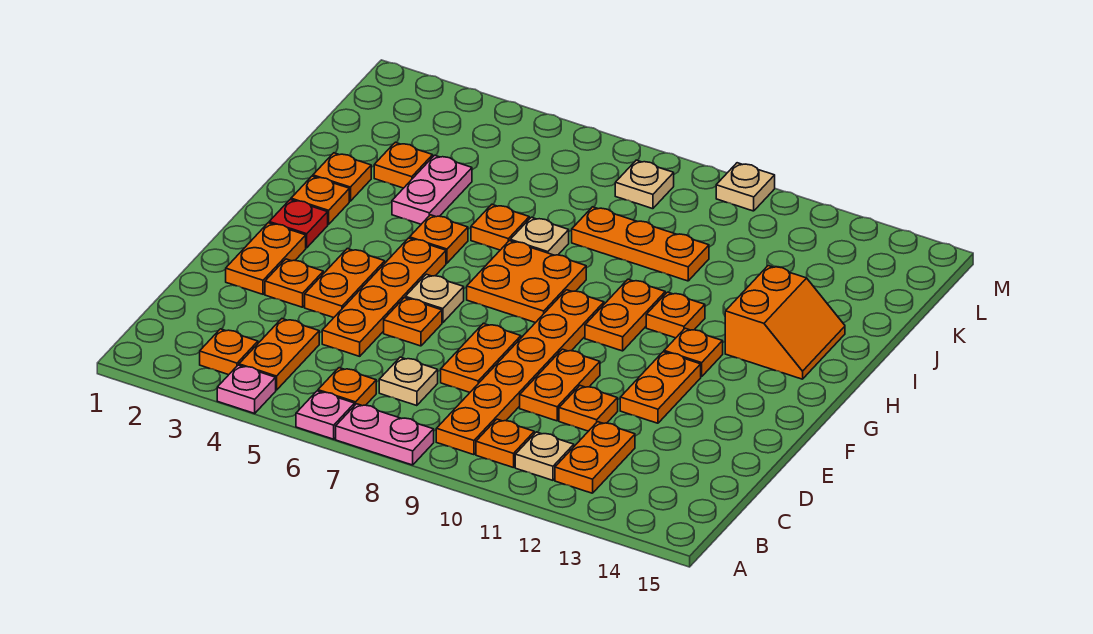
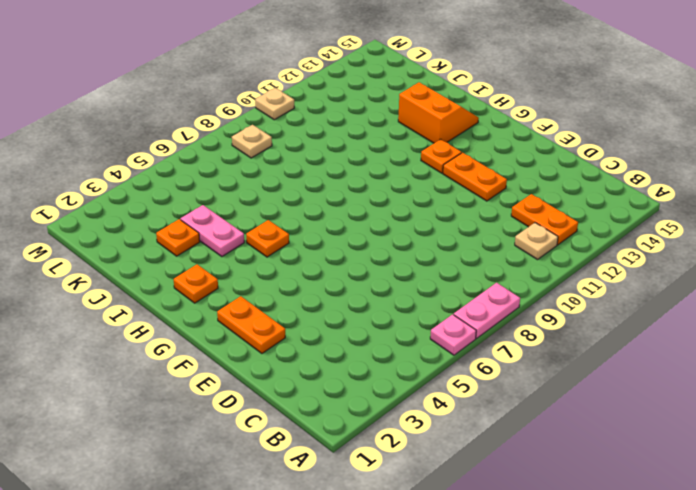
none -> pink 1x1 plate [217,365,276,413]
none -> orange 1x1 plate [200,329,258,375]
none -> orange 1x2 plate [239,319,319,390]
none -> orange 1x1 plate [318,368,376,406]

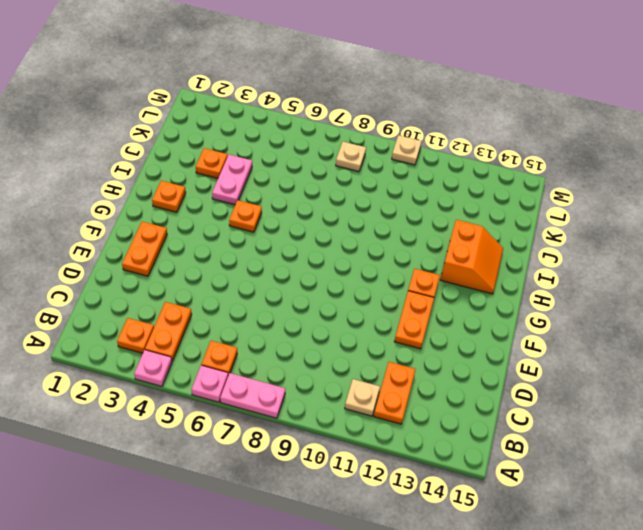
none -> orange 1x6 plate [436,290,604,455]
none -> orange 1x1 plate [476,419,534,468]
none -> tan 1x1 plate [379,357,438,406]
none -> orange 1x4 plate [322,238,446,356]

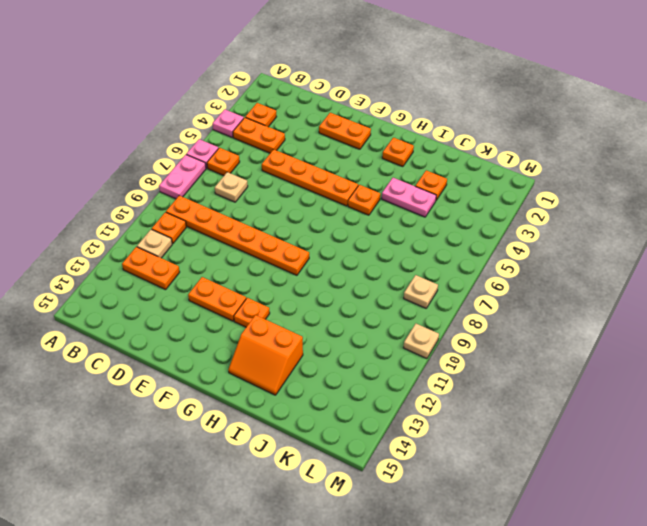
none -> orange 1x2 plate [441,323,521,392]
none -> orange 1x2 plate [520,349,600,421]
none -> orange 1x1 plate [559,386,618,431]
none -> orange 1x1 plate [265,259,323,307]

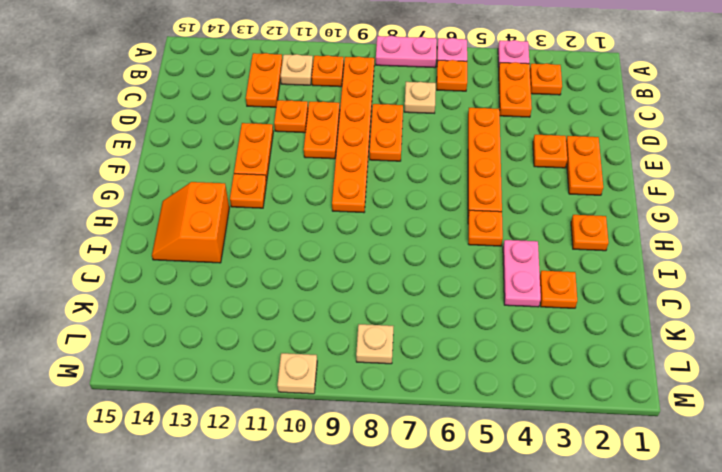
none -> orange 1x2 plate [305,249,385,318]
none -> orange 1x1 plate [384,298,442,346]
none -> tan 1x1 plate [405,274,464,323]
none -> red 1x1 plate [269,200,328,248]

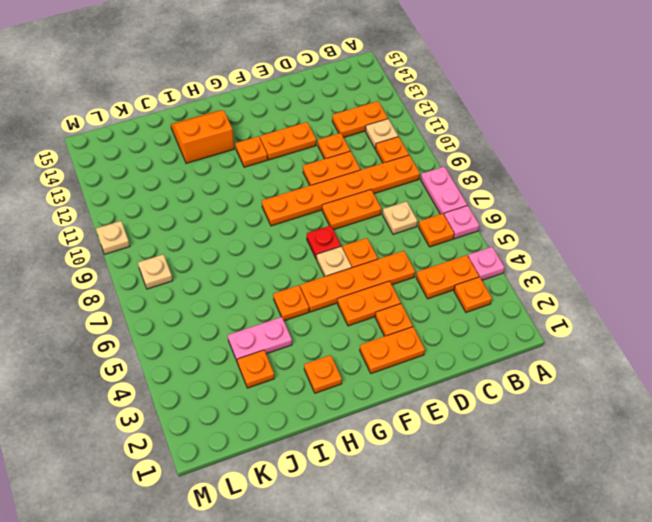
red 1x1 plate [307,226,341,259] -> red 1x1 plate moved to [269,200,328,248]
none -> orange 2x2 plate [467,241,586,323]
none -> orange 1x2 plate [585,279,665,351]
none -> orange 1x1 plate [646,292,705,338]
none -> orange 1x1 plate [313,153,371,201]

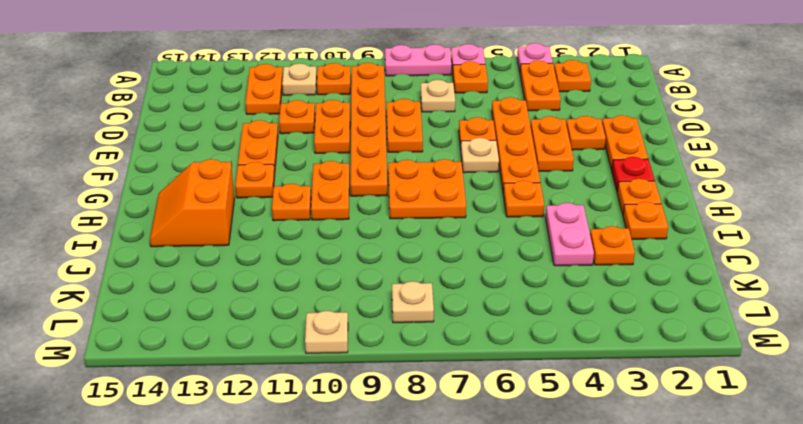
none -> orange 1x1 plate [471,204,529,250]
none -> tan 1x1 plate [510,217,569,255]
none -> orange 1x3 plate [572,207,709,281]

